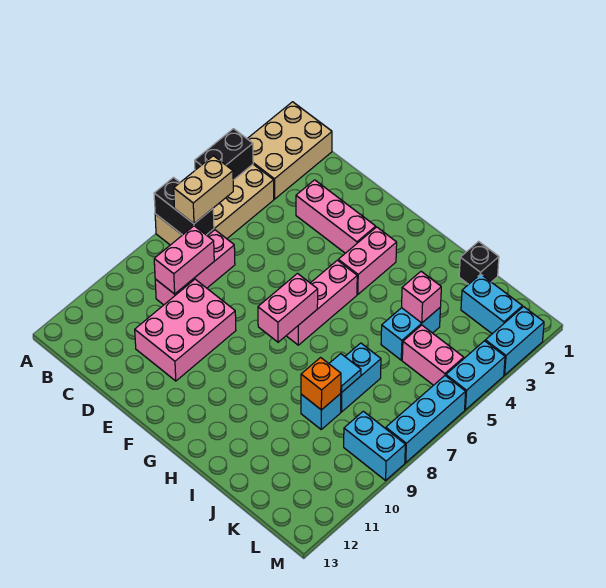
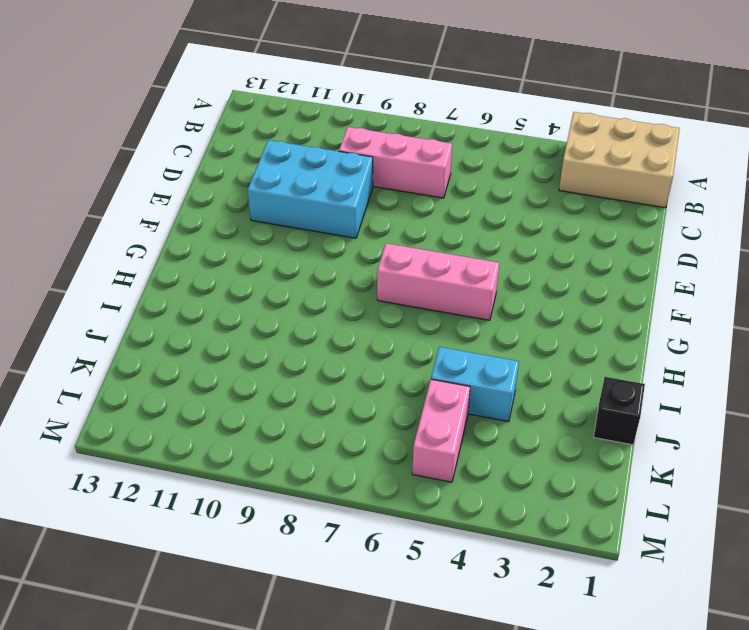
cyan 2x3 brick [248,140,373,238] -> pink 2x3 brick [135,279,236,381]
none -> tan 2x4 brick [155,164,274,245]
none -> pink 1x3 brick [296,180,376,253]
none -> pink 1x2 brick [338,227,397,294]

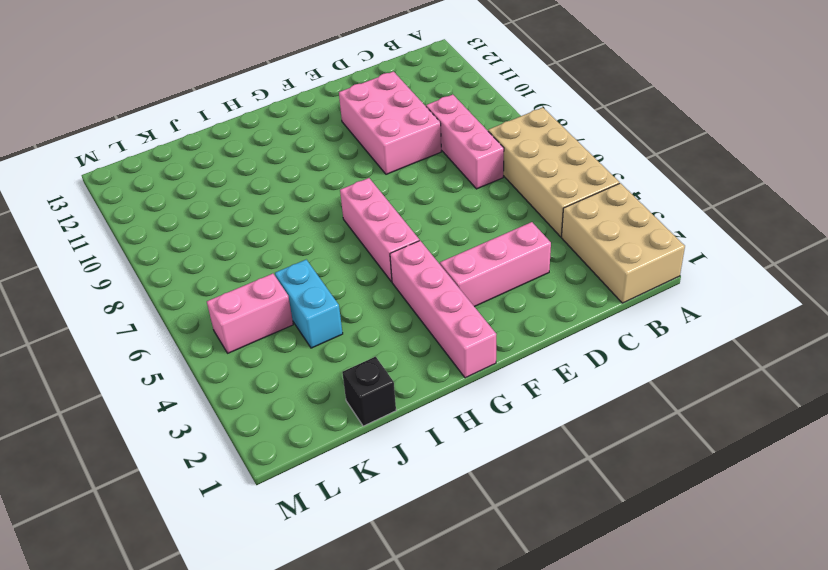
pink 1x4 brick [390,241,496,378] -> pink 1x2 brick [338,227,397,294]
none -> cyan 1x2 brick [341,343,381,412]
none -> cyan 1x1 brick [301,394,341,429]
none -> cyan 1x2 brick [461,274,522,334]

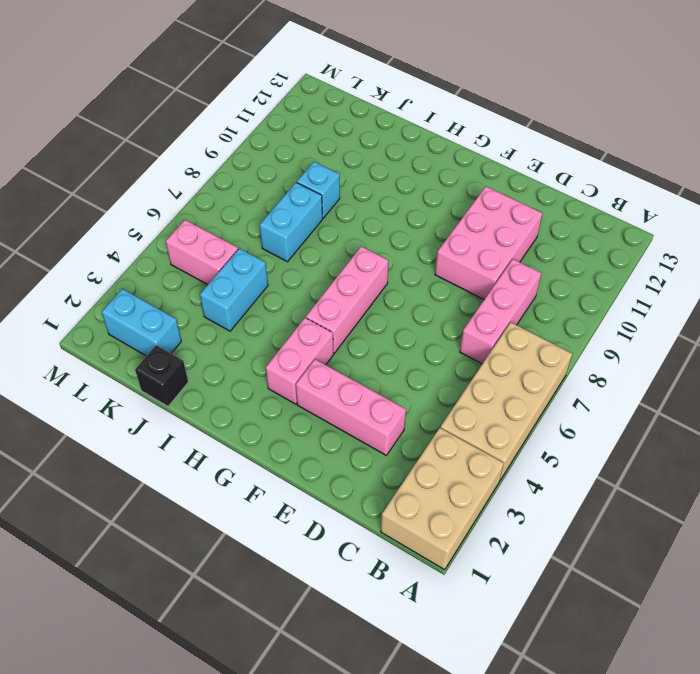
none -> cyan 1x2 brick [344,411,405,480]
none -> cyan 1x2 brick [485,307,544,375]
none -> cyan 1x2 brick [446,341,505,410]

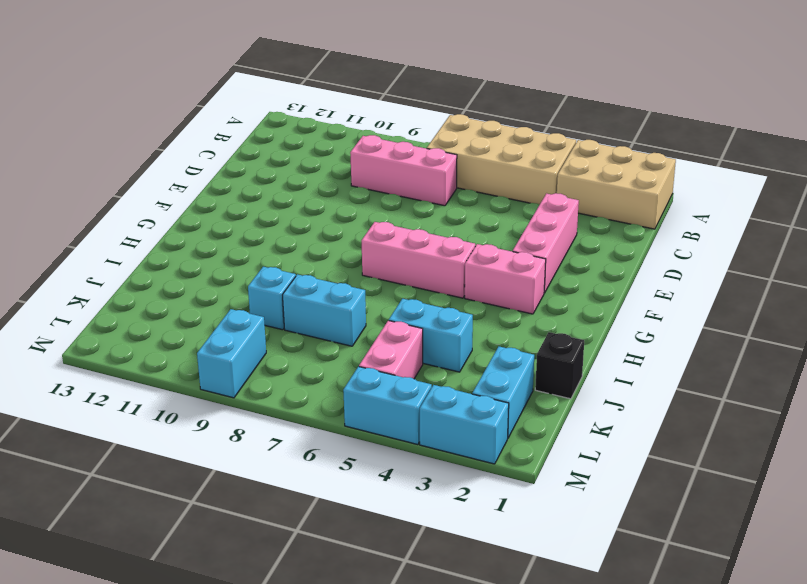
none -> pink 2x3 brick [135,279,236,381]
none -> cyan 1x3 brick [386,376,466,463]
none -> black 1x2 brick [195,129,253,180]

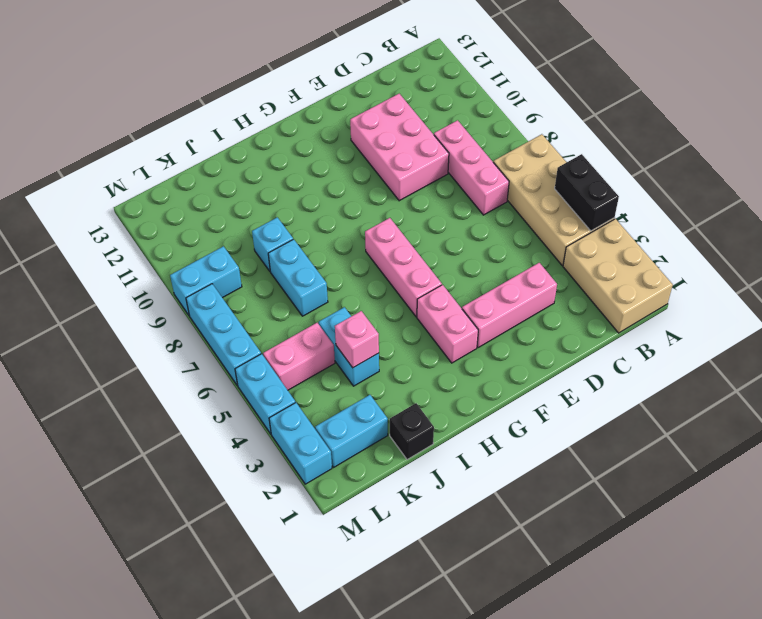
none -> black 1x2 brick [154,178,214,235]
none -> pink 1x2 brick [154,226,214,294]
none -> pink 1x2 brick [258,274,318,342]

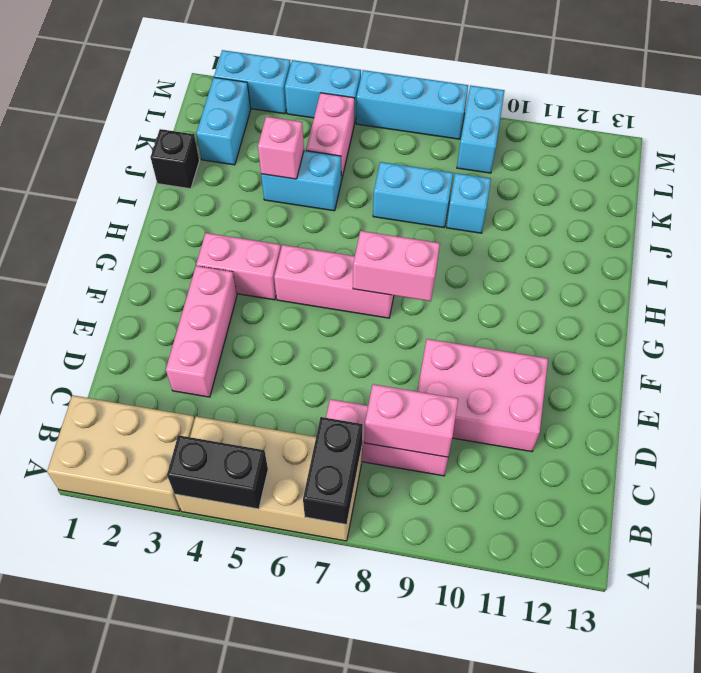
none -> cyan 1x1 tile [329,354,361,392]
none -> orange 1x1 brick [301,358,341,410]
none -> tan 1x2 brick [174,156,233,224]

